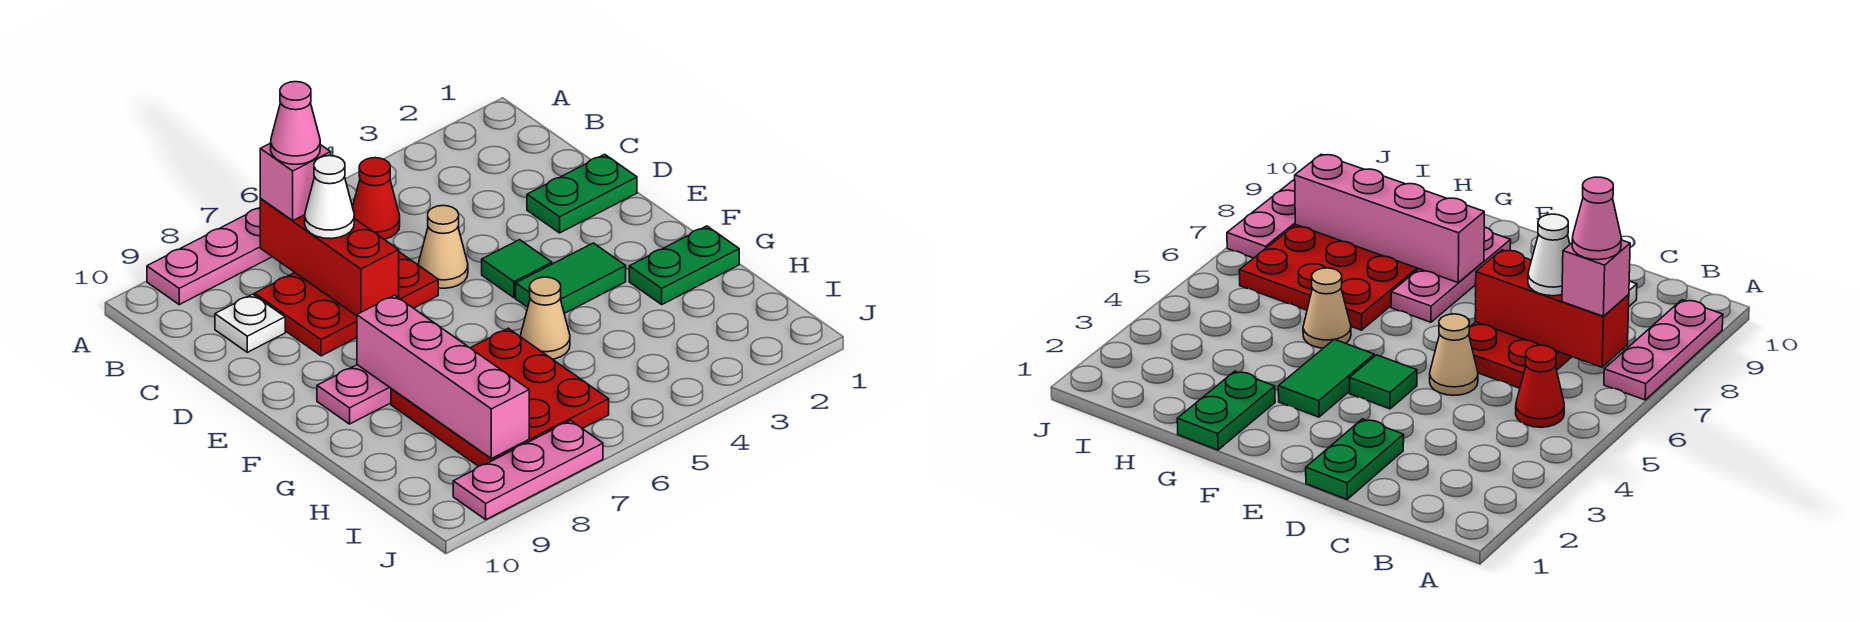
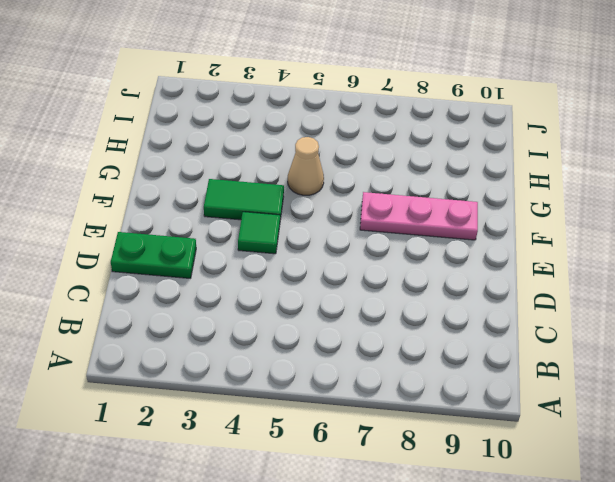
none -> pink 1x3 plate [147,208,272,305]
none -> red 1x1 cone [353,158,400,240]
none -> red 2x3 plate [255,252,438,356]

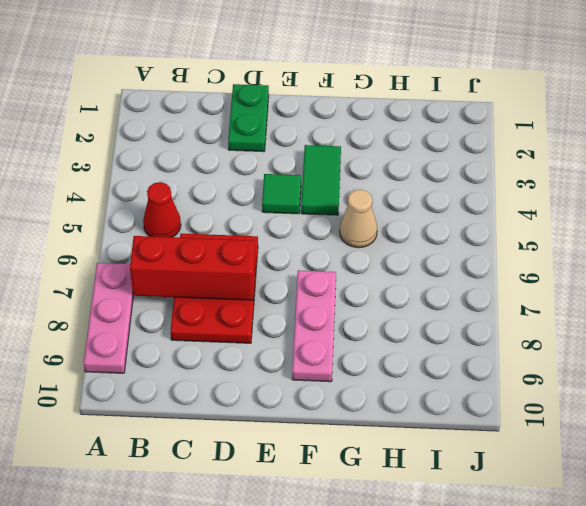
none -> white 1x1 plate [215,294,285,352]
none -> tan 1x1 cone [418,206,468,288]
none -> green 1x2 plate [629,226,739,304]

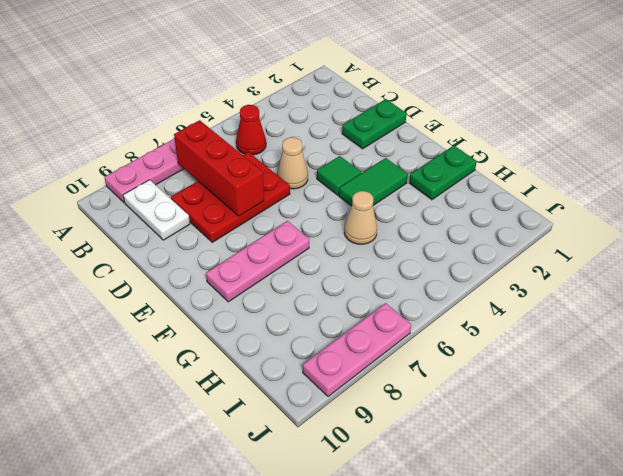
white 1x2 plate [123,180,190,240] -> white 1x1 plate [215,294,285,352]
none -> red 3x3 plate [391,328,609,466]
none -> pink 1x4 brick [357,295,529,459]
none -> pink 1x1 brick [260,143,331,220]

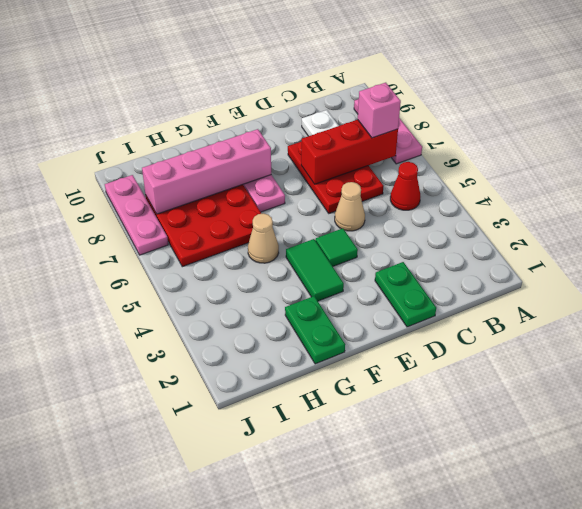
none -> white 1x1 cone [305,156,354,239]
none -> pink 1x1 cone [271,82,320,164]

